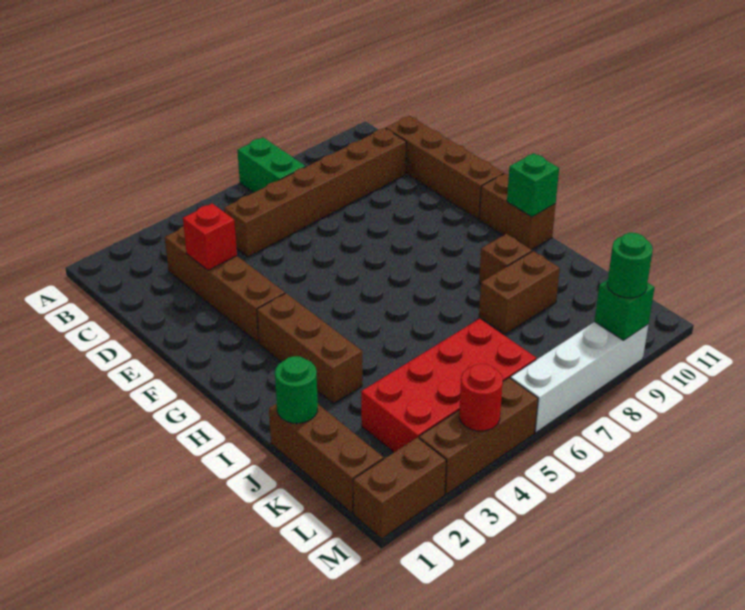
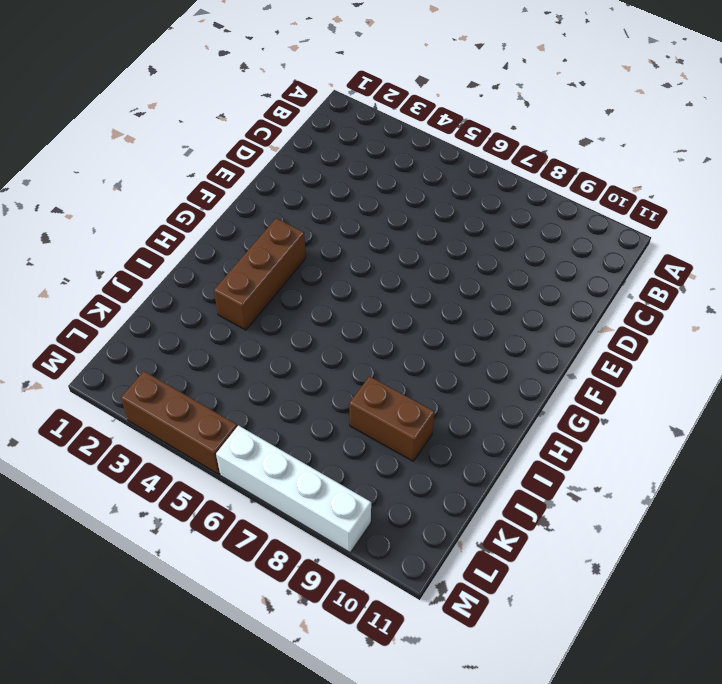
none -> green 1x2 brick [237,138,306,193]
none -> brown 1x4 brick [165,226,285,343]
none -> brown 1x6 brick [224,128,406,257]

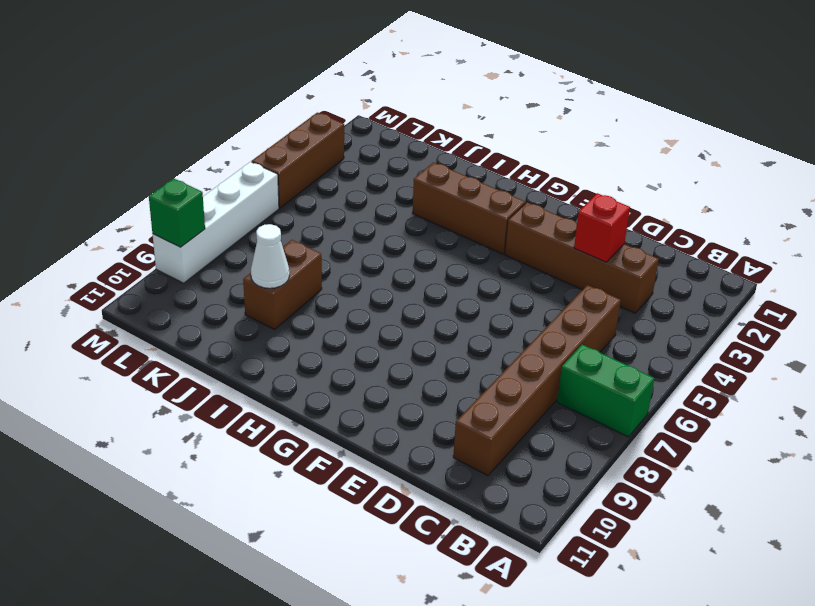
white 1x1 cone [251,224,289,288] -> none
none -> brown 1x4 brick [386,116,504,219]
none -> brown 1x2 brick [479,173,556,250]
none -> brown 1x1 brick [479,234,532,284]

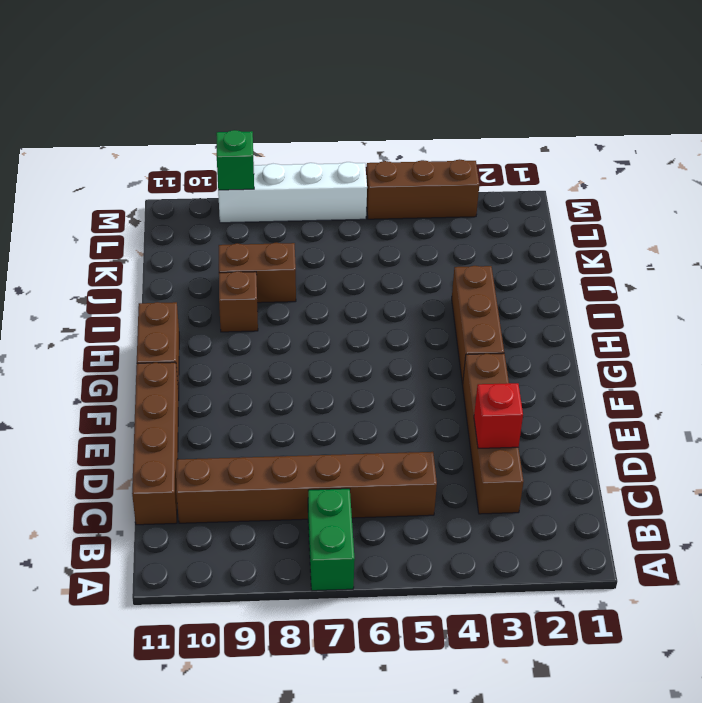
none -> brown 1x3 brick [269,404,384,513]
none -> red 2x4 brick [361,319,536,452]
none -> brown 1x2 brick [353,437,446,539]

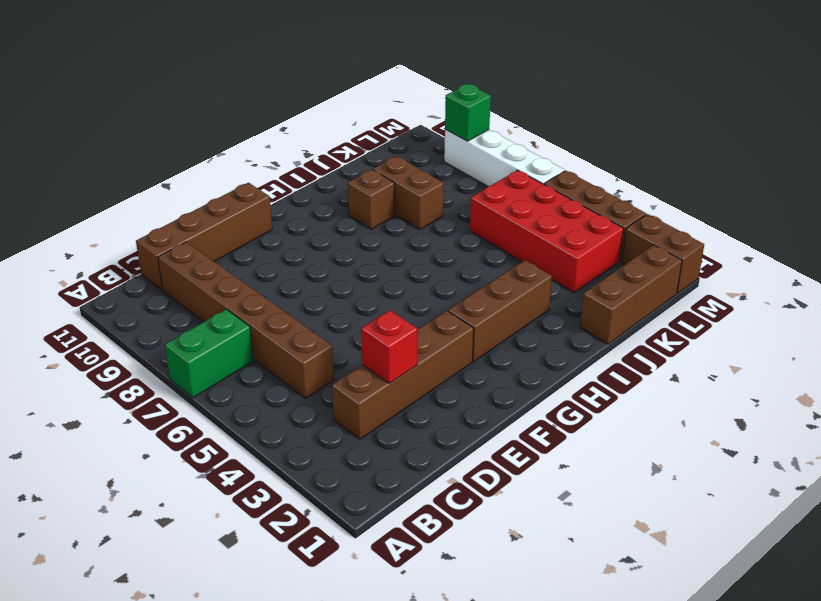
none -> brown 1x2 brick [479,173,556,250]
none -> green 1x1 brick [507,153,559,217]
none -> green 1x1 round brick [275,356,318,423]

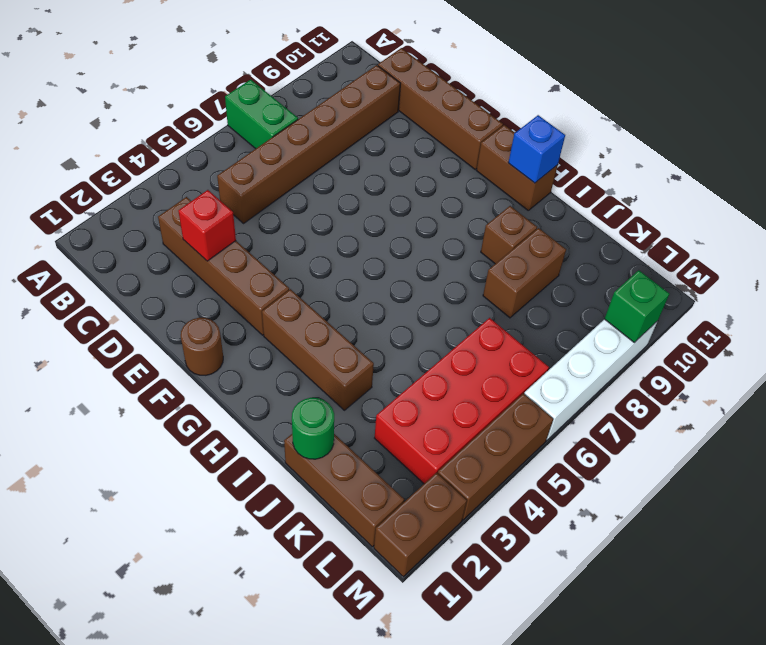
brown 1x1 round brick [181,318,223,375] -> none
blue 1x1 brick [508,115,565,183] -> green 1x1 brick [507,153,559,217]
none -> red 1x1 round brick [459,364,503,431]
none -> green 1x1 round brick [608,233,653,298]

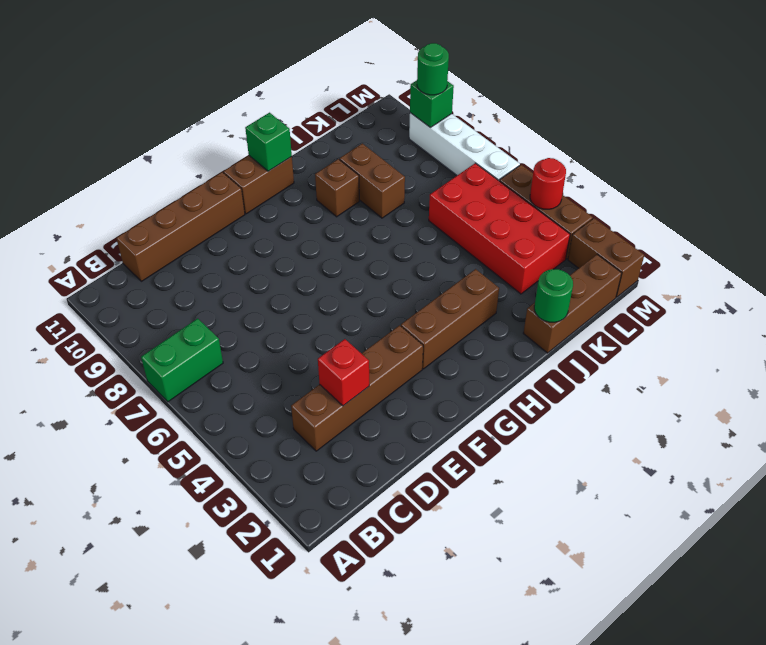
none -> brown 1x6 brick [224,128,406,257]

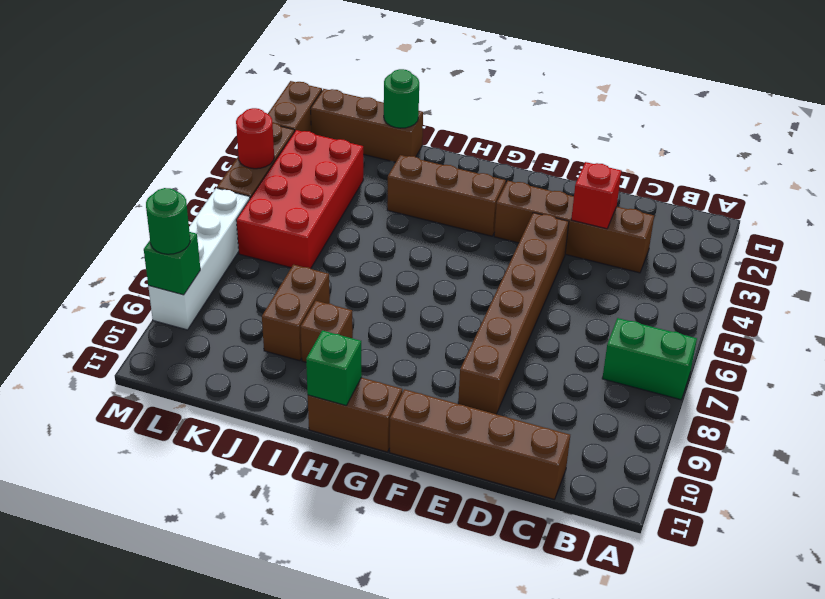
brown 1x6 brick [458,213,569,414] -> brown 1x6 brick moved to [224,128,406,257]

